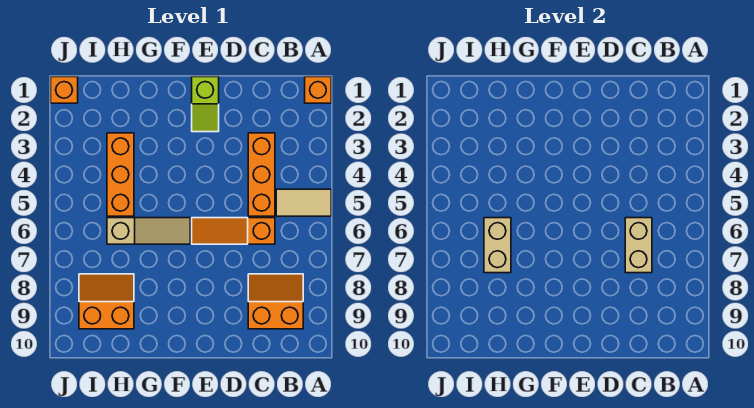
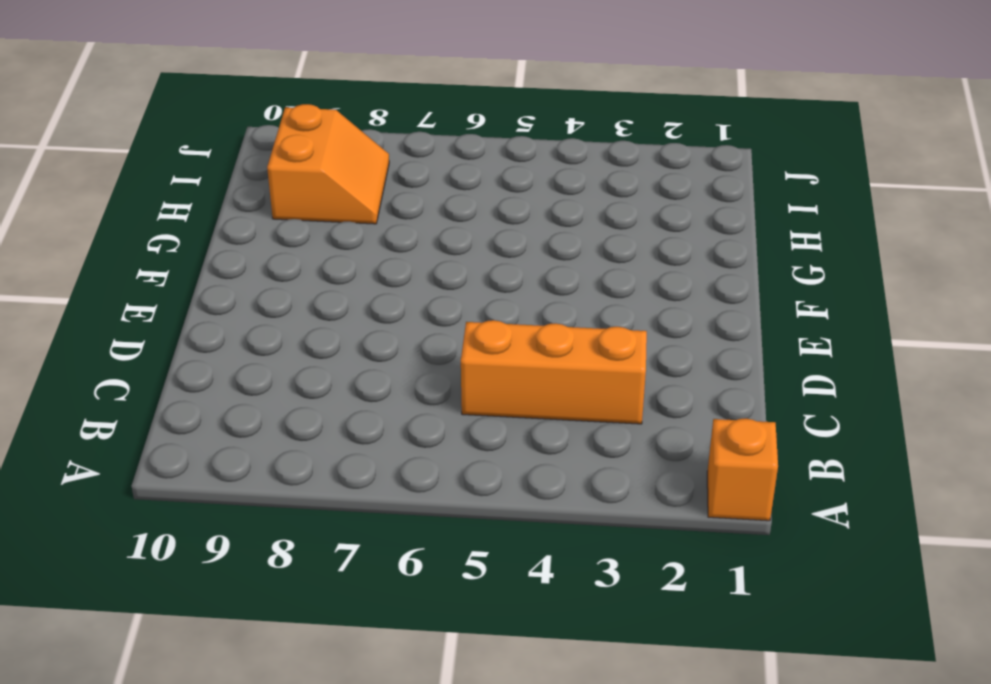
none -> tan 1x2 tile [276,189,331,216]
none -> orange 2x2 slope [248,274,303,329]
none -> orange 1x3 slope [192,218,275,244]

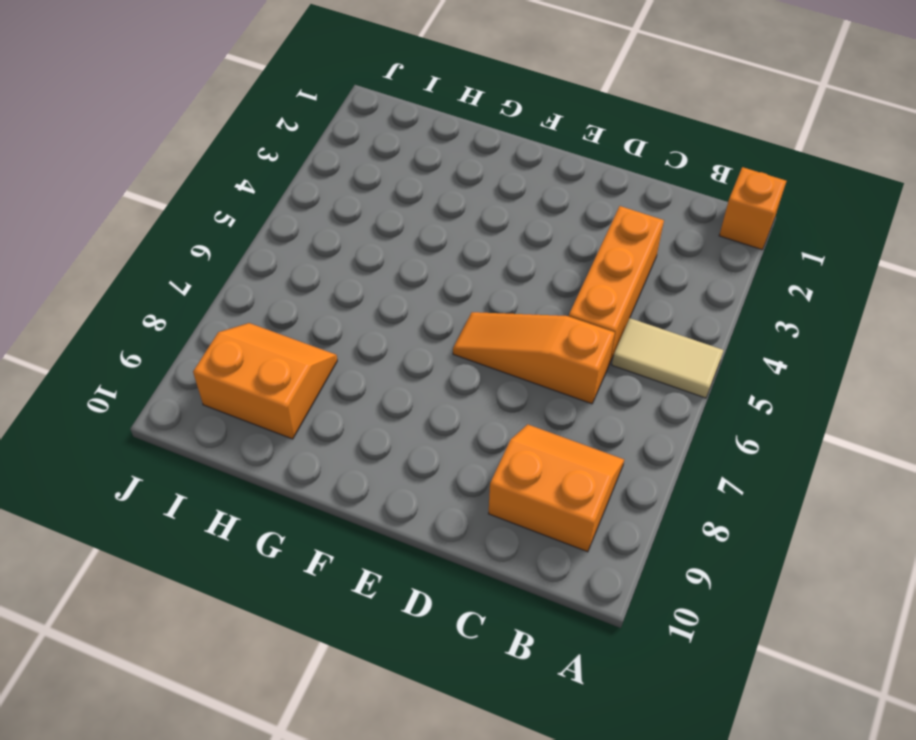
none -> lime 1x2 slope [192,77,219,132]
none -> tan 1x3 slope [107,218,190,244]
none -> orange 1x3 brick [107,133,134,216]

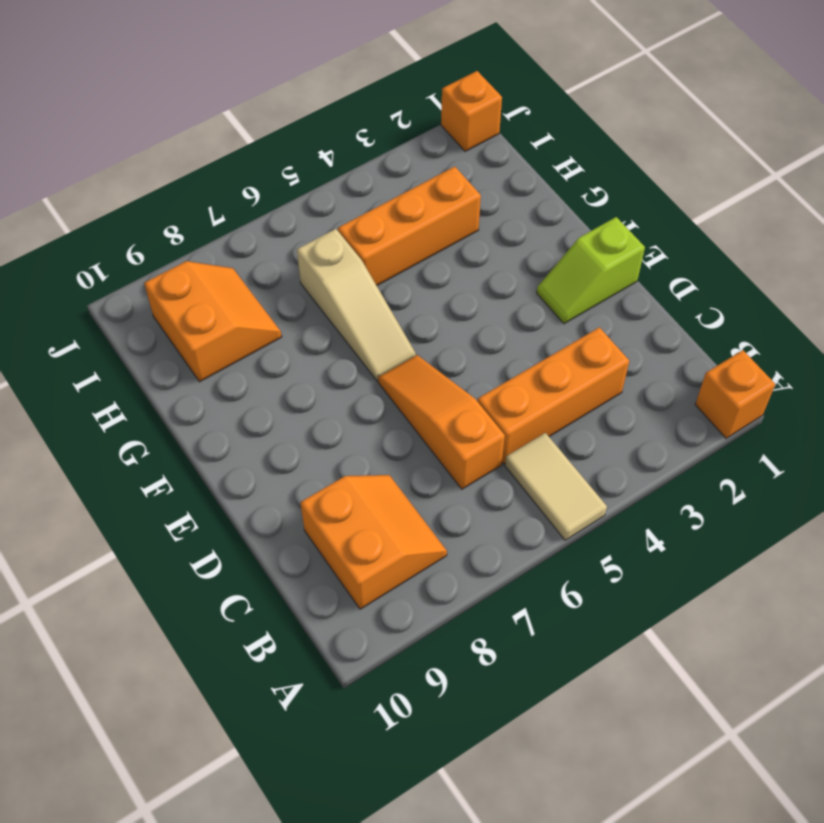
none -> tan 1x2 brick [625,218,652,273]
none -> tan 1x2 brick [484,218,511,273]

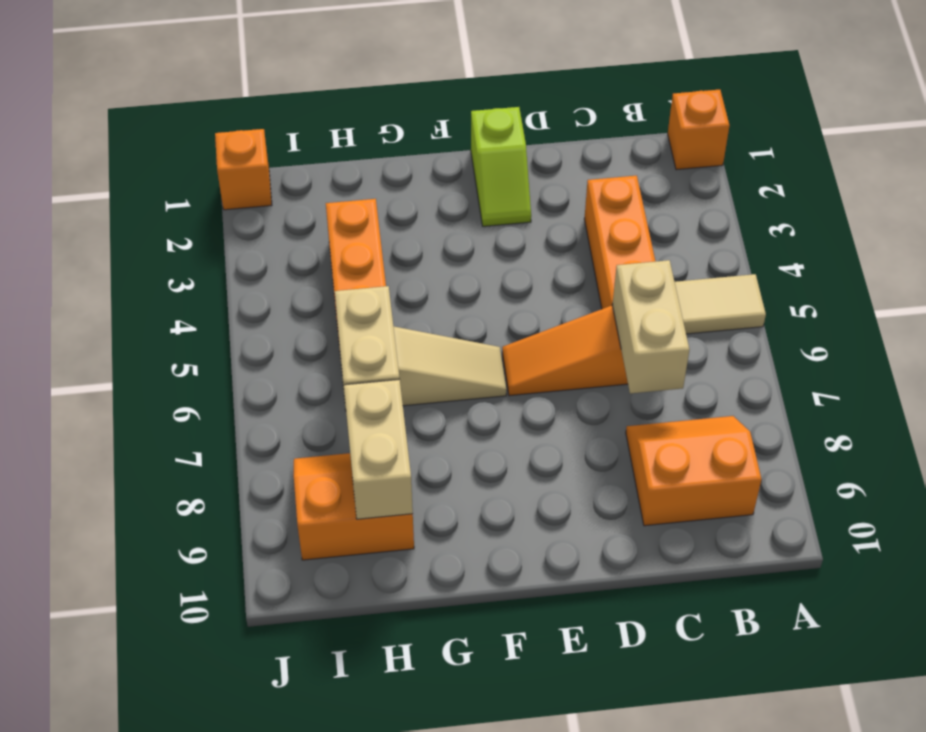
tan 1x2 brick [344,379,413,519] -> none

